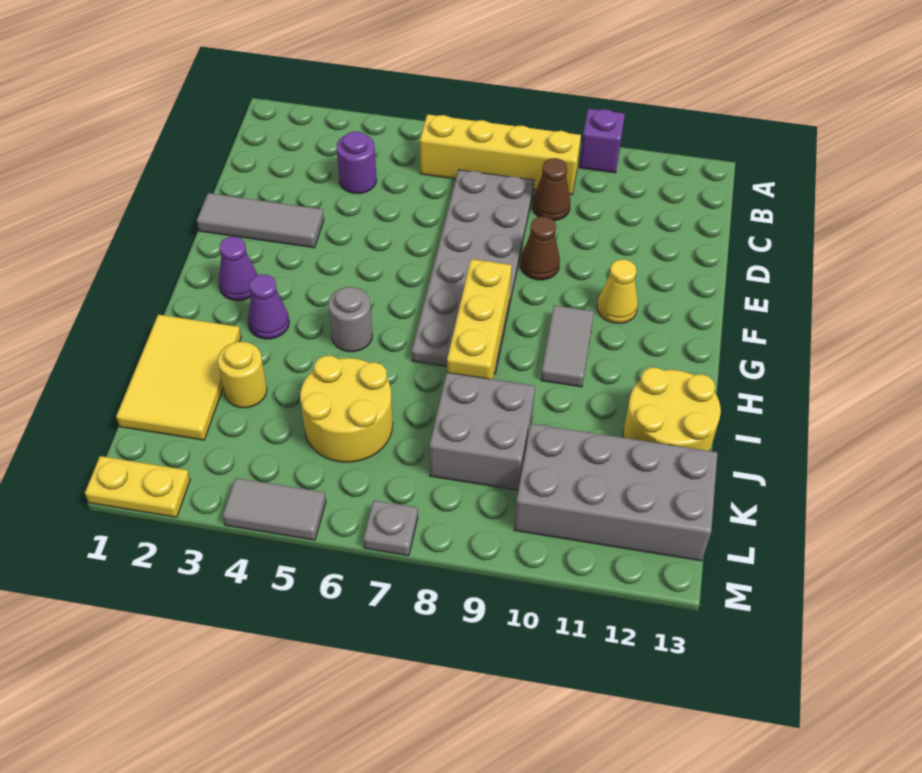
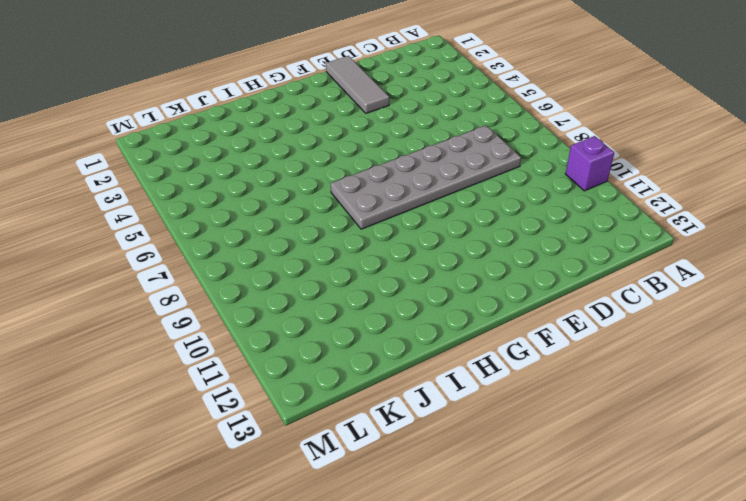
none -> yellow 1x4 brick [420,114,581,195]
none -> purple 1x1 round brick [337,132,376,194]
none -> brown 1x1 cone [533,158,570,221]

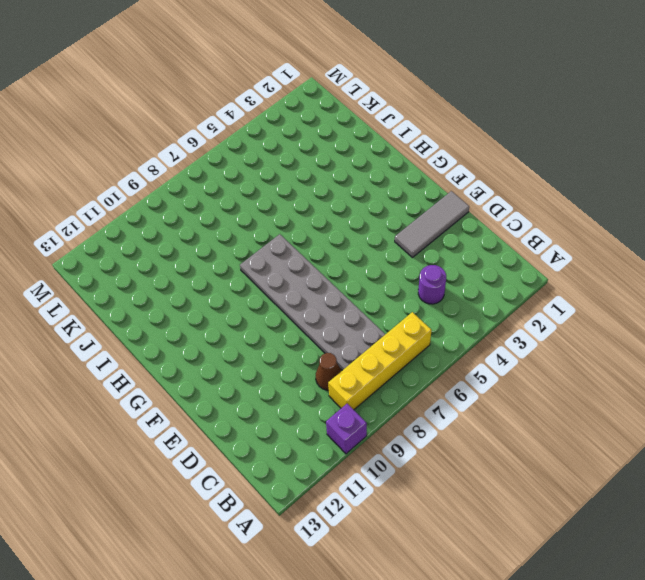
none -> brown 1x1 cone [521,217,560,280]
none -> yellow 1x1 cone [597,259,638,323]
none -> purple 1x1 cone [219,237,258,301]

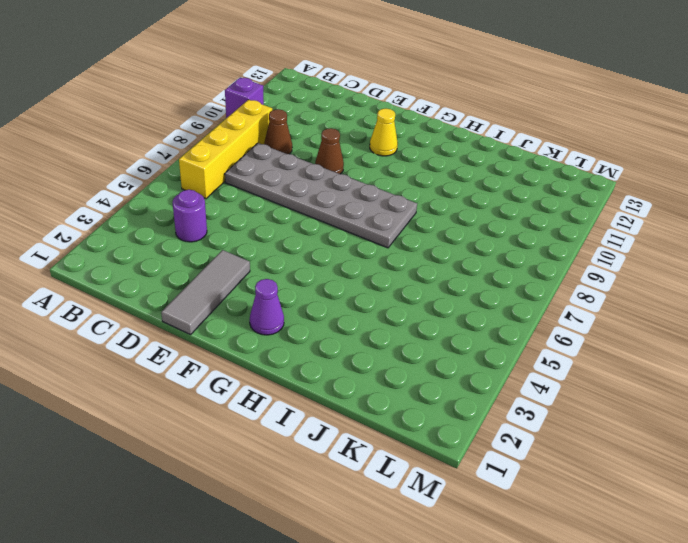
none -> grey 1x2 tile [541,305,594,387]
none -> purple 1x1 cone [248,274,289,339]
none -> grey 1x1 round brick [328,287,372,352]

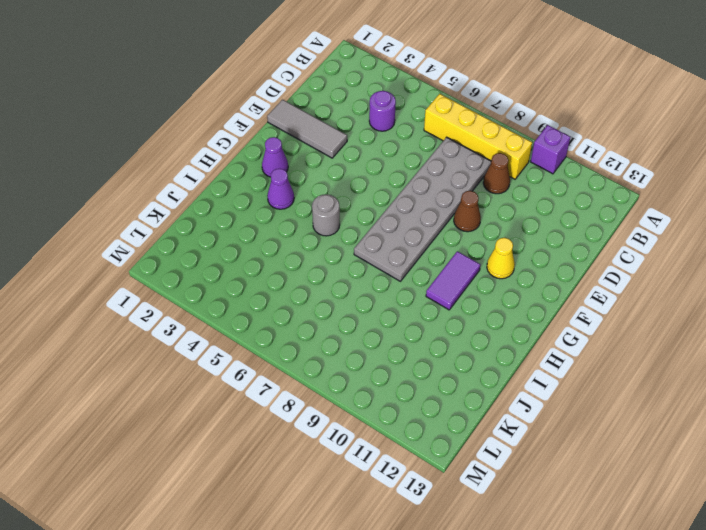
purple 1x2 tile [426,251,480,310] -> grey 1x2 tile [541,305,594,387]
none -> yellow 2x3 tile [116,315,241,440]
none -> yellow 2x2 round brick [623,367,721,451]
none -> yellow 1x1 round brick [218,342,267,408]

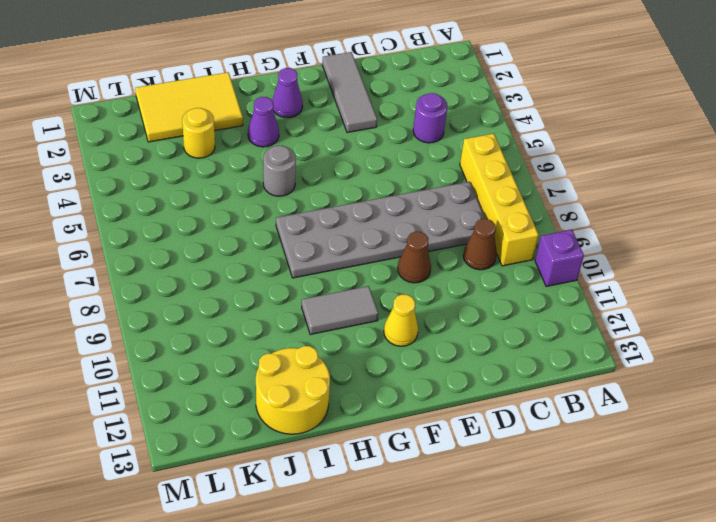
none -> yellow 2x2 round brick [300,356,393,462]
none -> grey 2x2 brick [429,373,535,490]
none -> grey 2x4 brick [514,424,717,561]

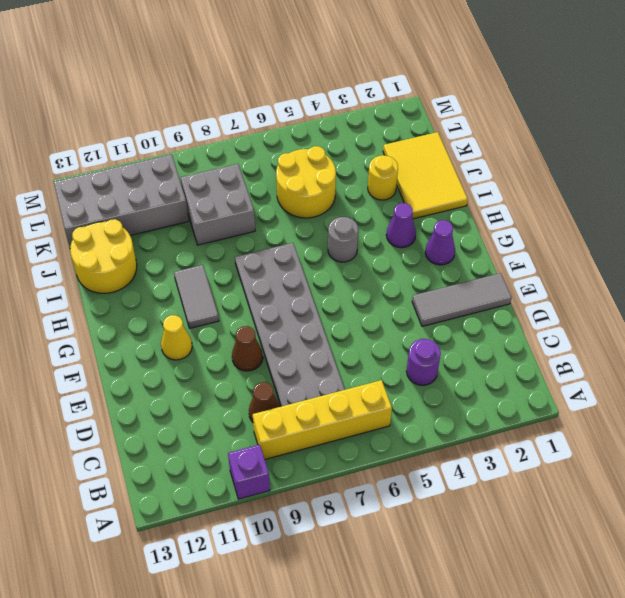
none -> yellow 1x2 plate [85,456,190,517]
none -> grey 1x2 tile [223,478,326,540]
none -> grey 1x1 plate [363,500,418,556]

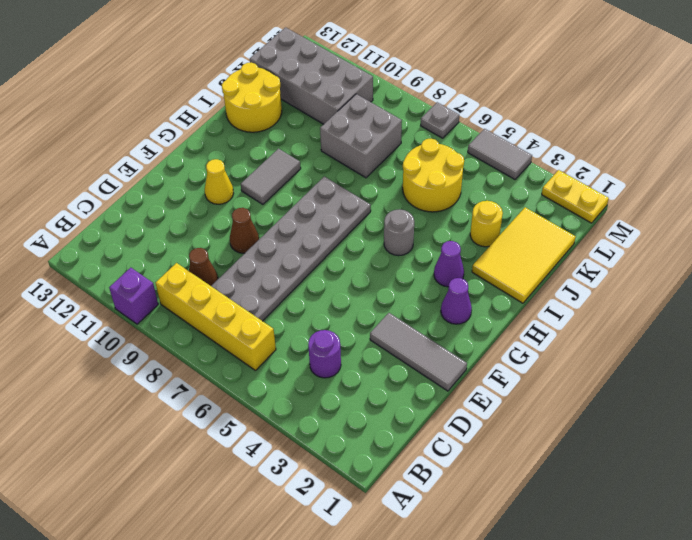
none -> yellow 1x3 brick [447,259,512,379]

